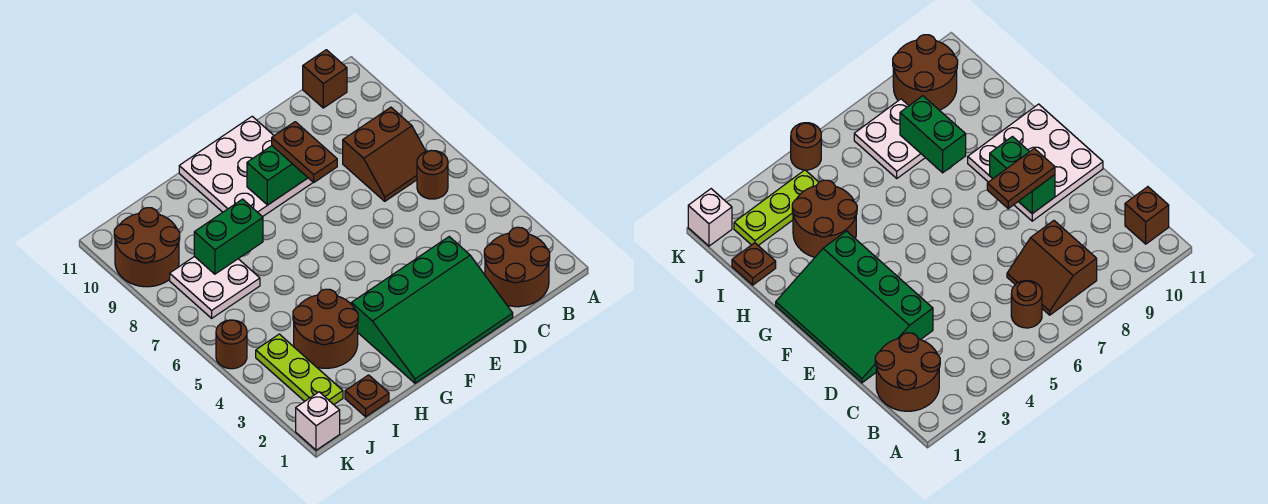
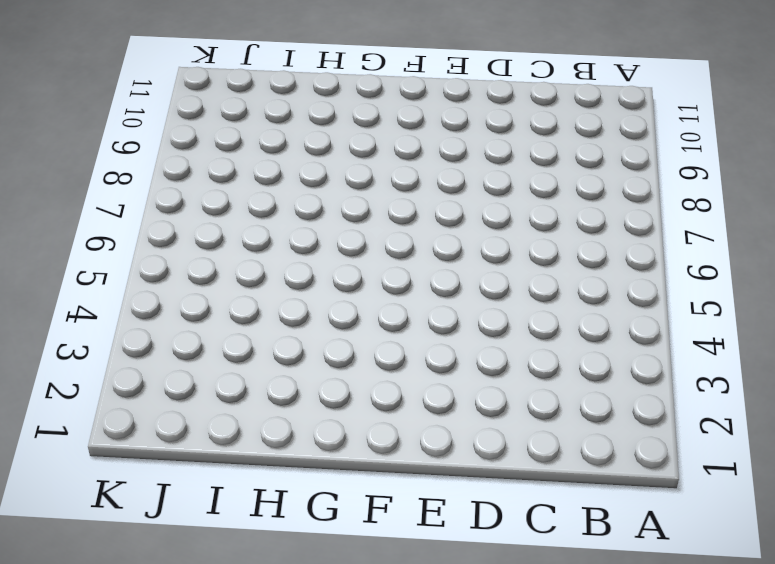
none -> brown 2x2 round brick [484,227,550,307]
none -> brown 1x1 round brick [417,150,448,199]
none -> brown 2x2 slope [343,107,426,201]

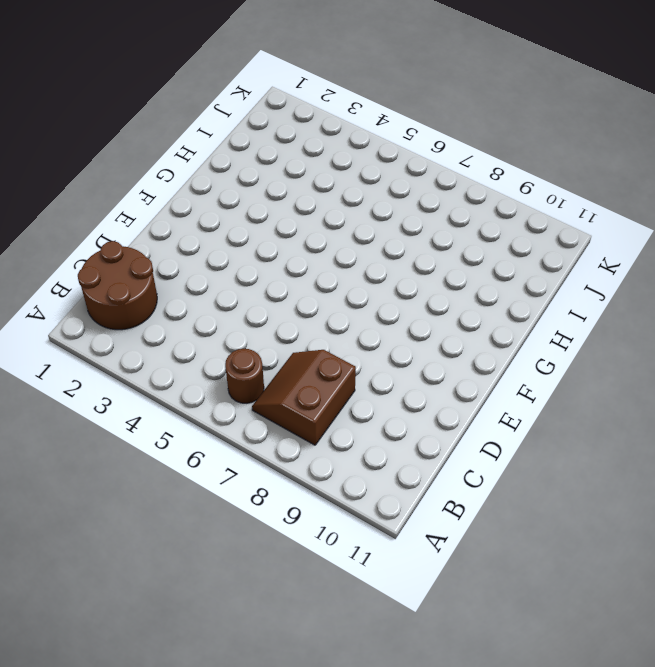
none -> brown 1x1 brick [303,50,347,108]
none -> green 3x4 slope [351,237,513,383]
none -> white 3x3 plate [179,116,313,217]

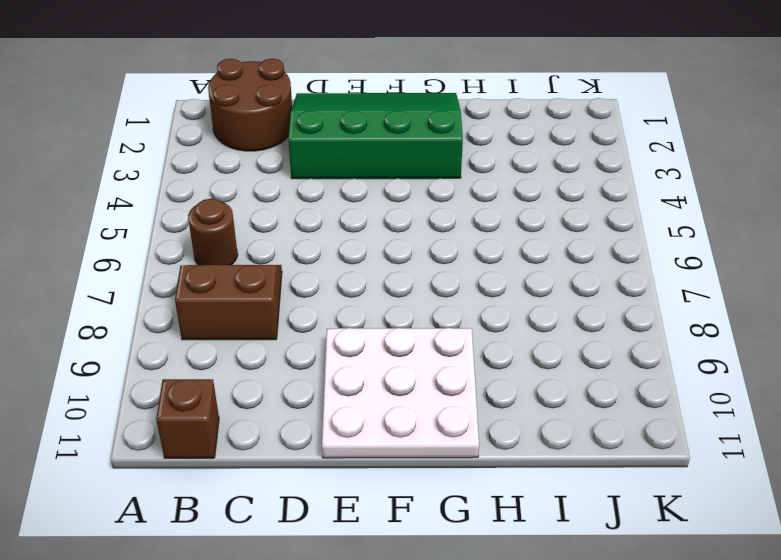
none -> brown 2x2 round brick [293,289,358,368]
none -> brown 1x1 plate [345,375,389,417]
none -> white 2x2 plate [170,256,260,318]

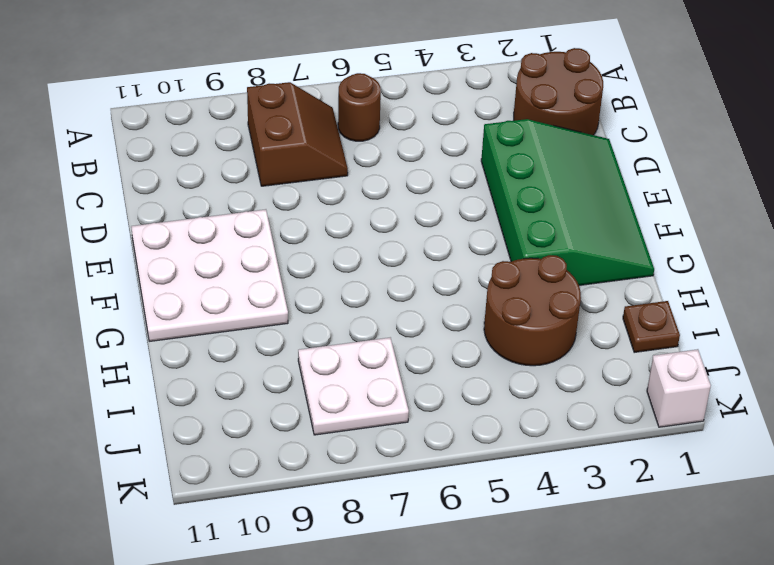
none -> brown 1x1 brick [303,50,347,108]
none -> lime 1x3 plate [256,334,343,404]
none -> brown 2x2 round brick [114,208,180,287]

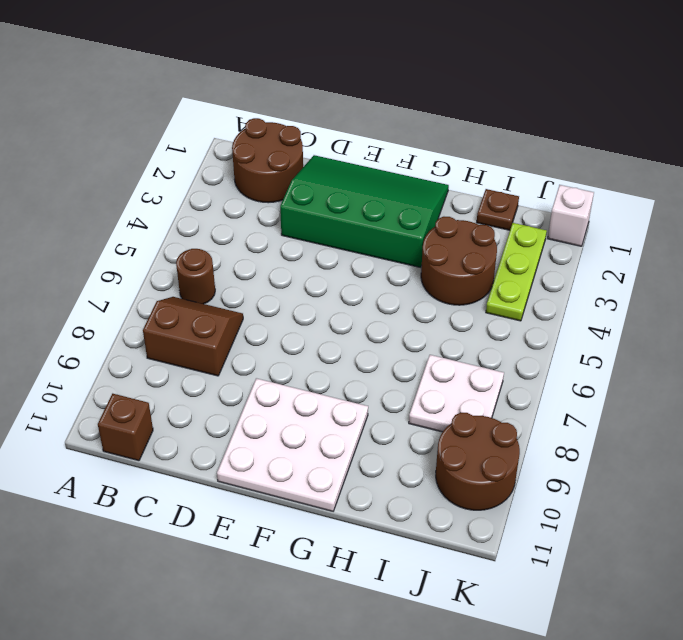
none -> brown 1x1 round brick [216,320,247,369]
none -> green 1x2 brick [247,146,308,205]
none -> green 1x2 brick [194,199,263,274]

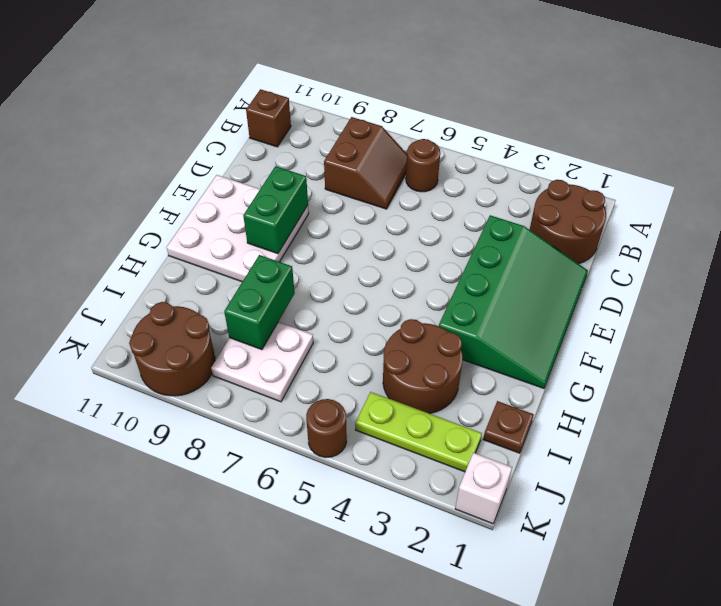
none -> brown 1x2 plate [272,122,337,183]

